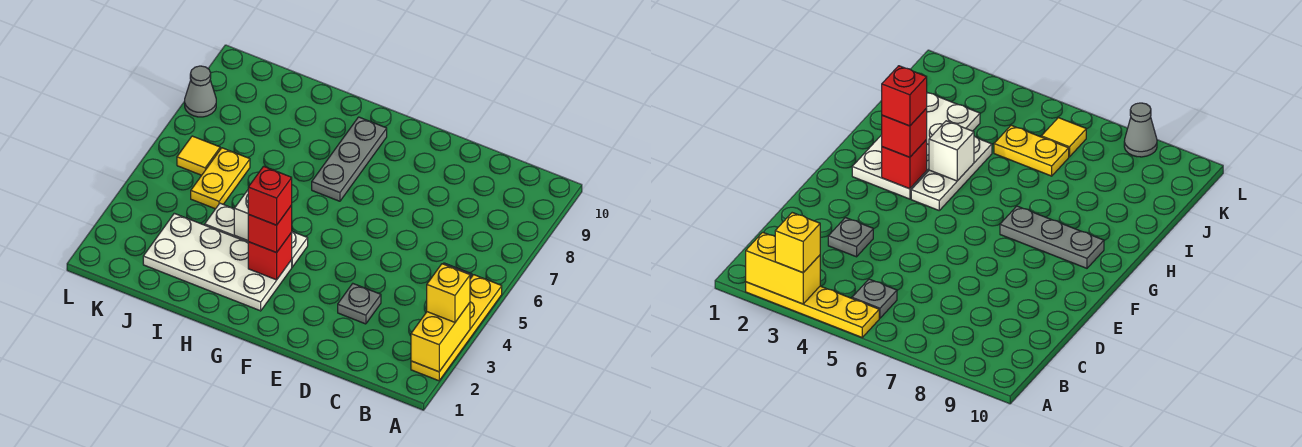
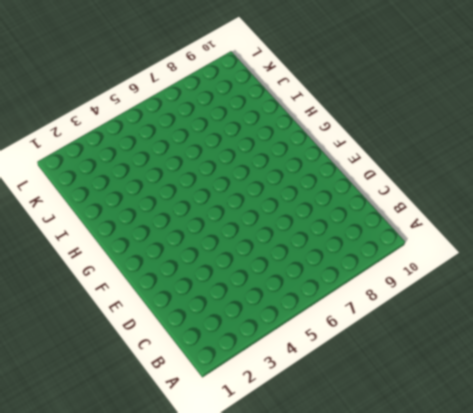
none -> yellow 1x4 plate [411,275,502,381]
none -> grey 1x1 plate [852,279,897,318]
none -> grey 1x1 plate [338,284,381,324]

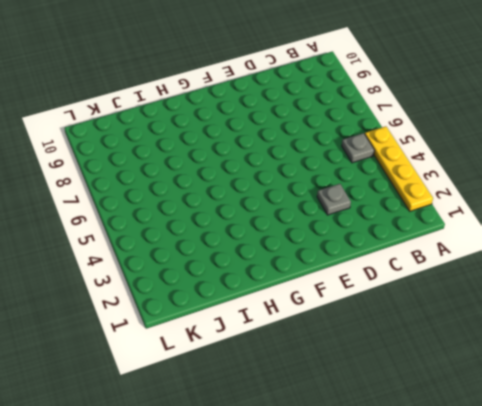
none -> white 2x4 plate [143,213,292,311]
none -> white 1x3 plate [205,203,308,267]
none -> grey 1x3 plate [312,117,387,201]

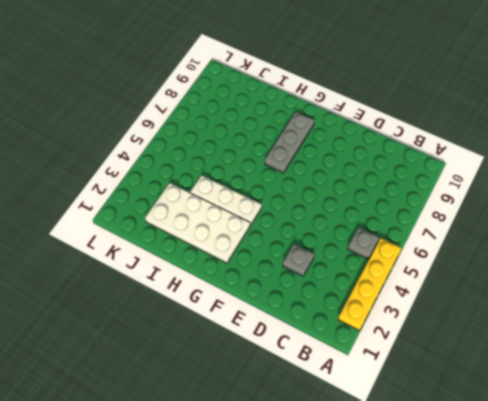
none -> yellow 1x2 plate [191,148,250,209]
none -> yellow 1x1 tile [177,136,220,175]
none -> grey 1x1 cone [185,66,216,117]

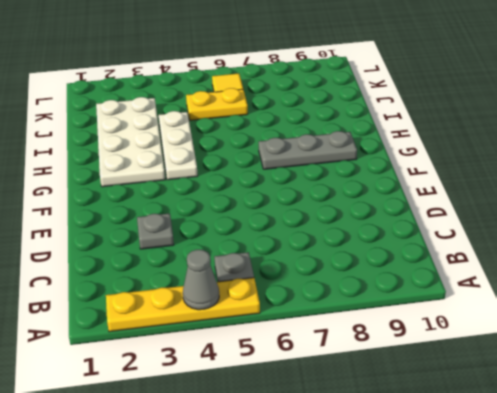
grey 1x1 cone [183,250,219,310] -> grey 1x1 cone moved to [185,66,216,117]
none -> yellow 1x2 brick [411,303,470,372]
none -> red 1x1 brick [248,233,292,280]
none -> white 1x1 brick [234,190,249,241]

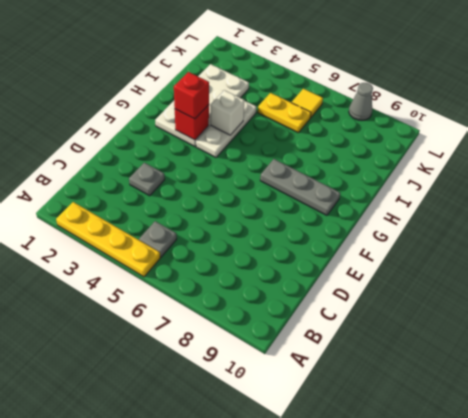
none -> yellow 1x2 brick [411,303,470,372]
none -> yellow 1x1 brick [427,264,470,322]
none -> red 1x1 brick [248,166,292,225]

